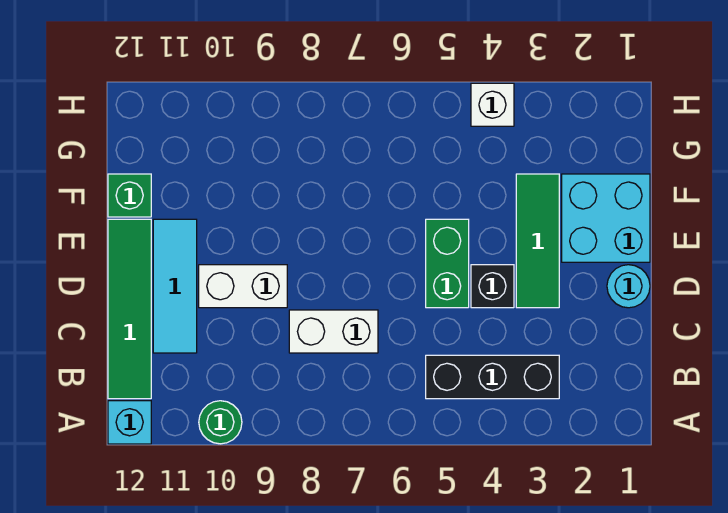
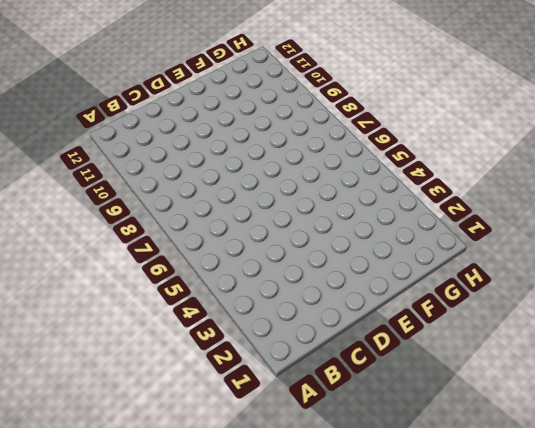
none -> green 1x1 round brick [199,401,242,444]
none -> cyan 1x1 brick [108,401,151,444]
none -> black 1x3 brick [426,355,559,399]

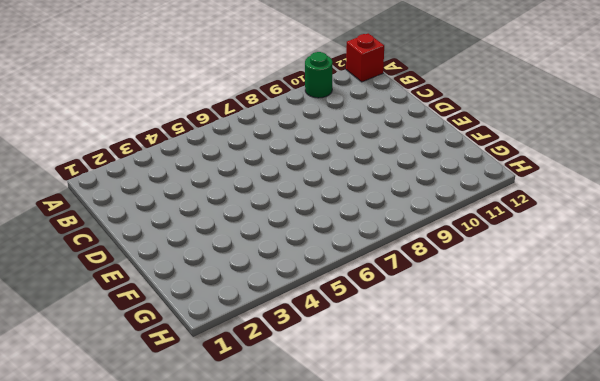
red 1x1 brick [346,33,384,82] -> cyan 1x1 brick [108,401,151,444]
none -> black 1x3 brick [426,355,559,399]
none -> green 1x4 tile [108,219,151,399]
none -> white 1x2 brick [289,310,378,353]

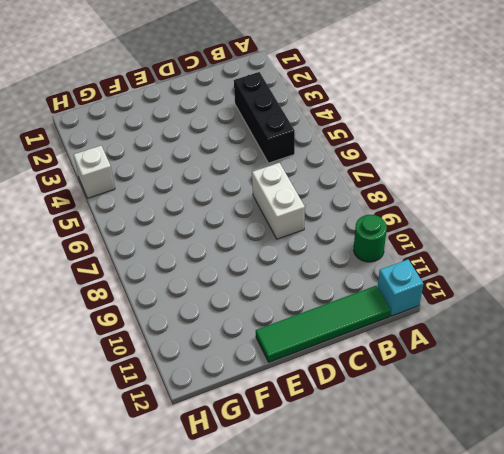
none -> cyan 1x3 tile [153,219,197,353]
none -> cyan 1x1 round brick [607,265,650,308]
none -> green 1x3 tile [516,174,559,308]

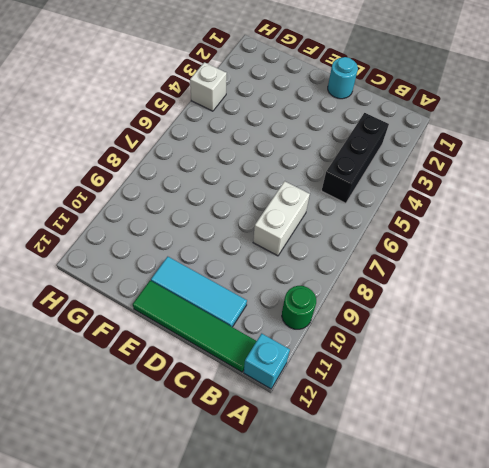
none -> green 1x3 tile [516,174,559,308]
none -> black 1x1 brick [471,265,514,308]
none -> green 1x2 brick [426,219,469,308]

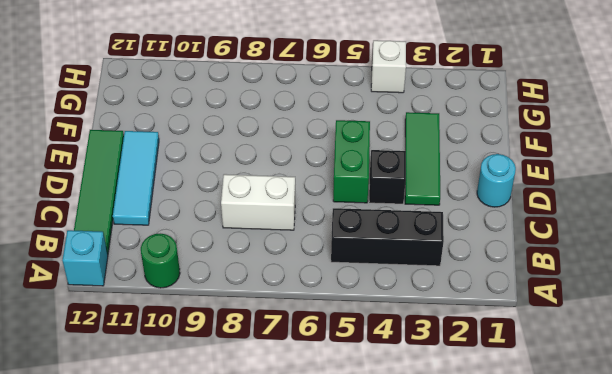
none -> white 1x2 brick [199,265,287,308]
none -> cyan 2x2 brick [562,174,650,262]
none -> green 1x1 brick [108,174,151,217]

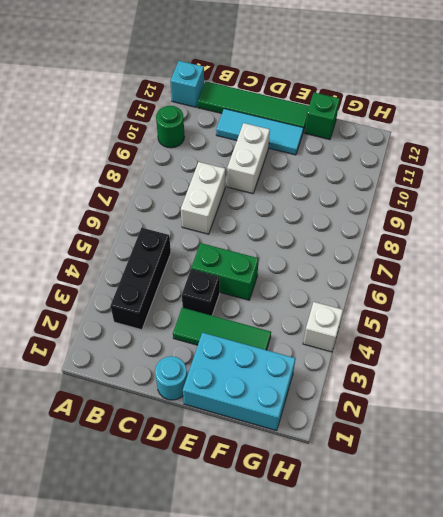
cyan 2x3 brick [183,333,296,431] -> cyan 2x2 brick [562,174,650,262]

